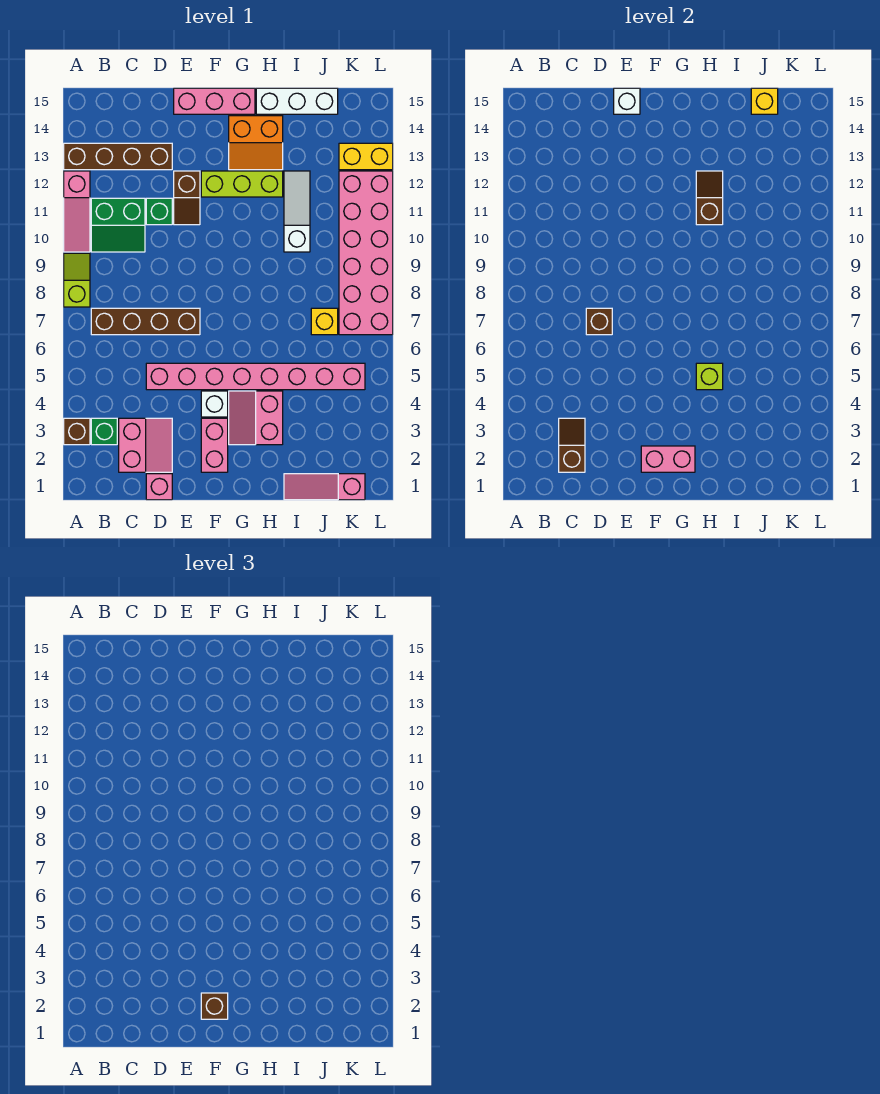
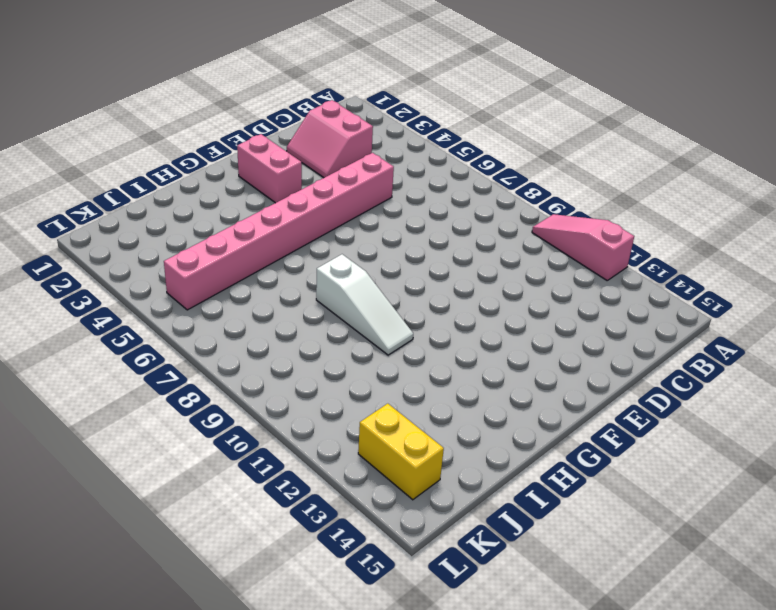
white 1x3 slope [316,254,413,355] -> white 1x3 slope moved to [284,171,310,252]
yellow 1x2 brick [358,404,444,500] -> yellow 1x2 brick turned to [339,143,393,170]
none -> brown 1x1 brick [64,418,90,445]
none -> lime 1x2 slope [64,253,90,307]
none -> brown 1x4 brick [64,143,172,170]
none -> green 1x1 brick [91,418,117,445]

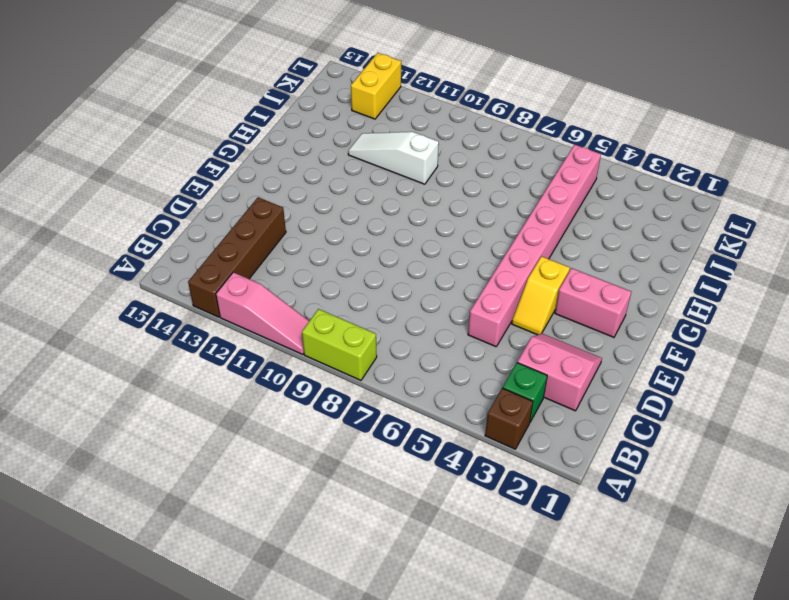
lime 1x2 brick [302,309,377,380] -> lime 1x2 slope [64,253,90,307]
yellow 1x2 slope [512,256,570,335] -> white 1x1 brick [201,391,228,417]
none -> brown 1x4 brick [91,308,200,335]
none -> green 2x2 slope [91,198,145,252]
none -> pink 1x1 brick [146,474,172,500]
none -> green 1x1 brick [146,198,172,225]

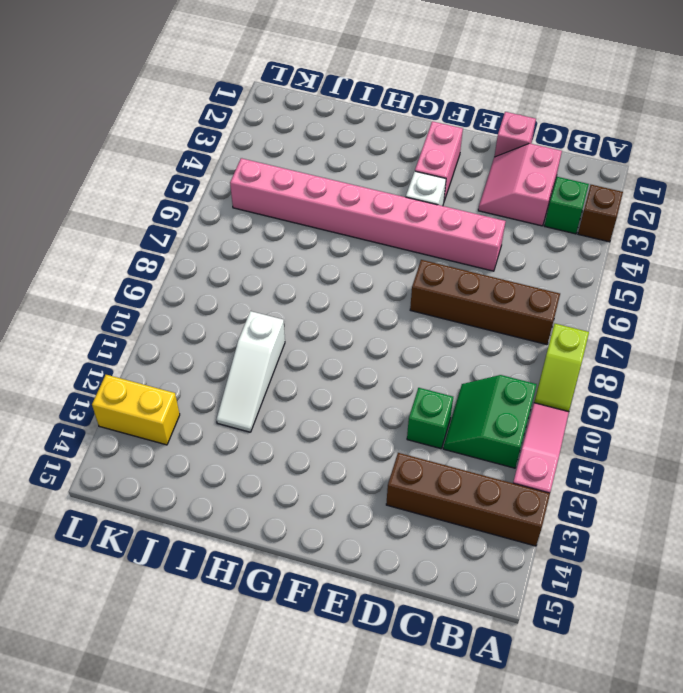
green 2x2 slope [443,375,537,468] -> green 2x2 slope turned to [91,198,145,252]
none -> brown 1x2 slope [174,171,200,225]
none -> pink 1x3 brick [174,88,255,114]
none -> lime 1x3 brick [201,171,283,197]
none -> pink 2x2 slope [229,391,283,445]

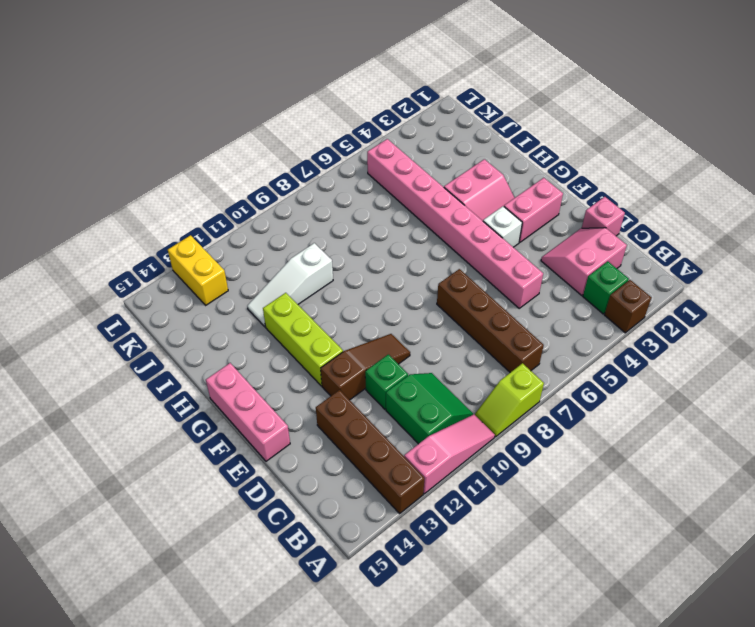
brown 1x3 slope [321,334,410,400] -> brown 1x2 slope [174,171,200,225]
none -> orange 2x2 slope [229,116,283,170]
none -> white 1x3 brick [256,88,338,114]
none -> pink 1x3 slope [284,474,365,500]
none -> yellow 1x1 brick [311,308,338,335]

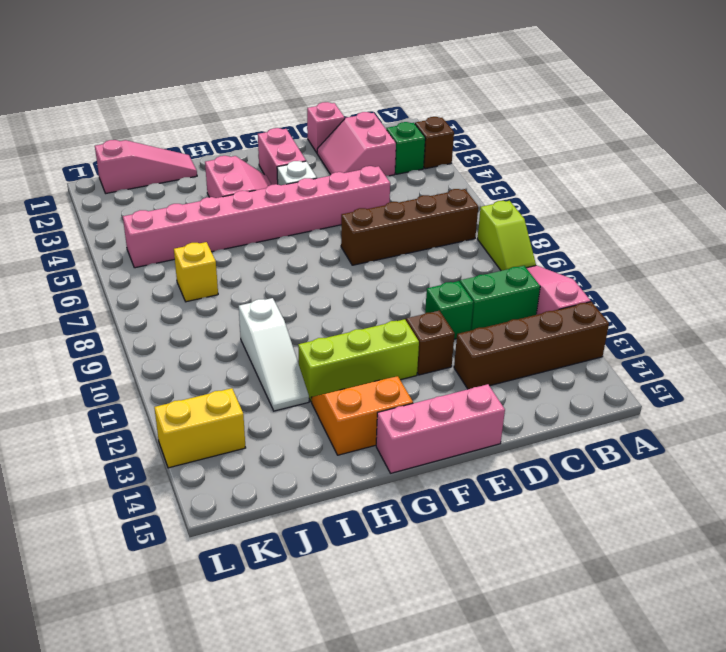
none -> white 1x3 brick [256,88,338,114]
none -> pink 2x6 brick [339,171,393,335]
none -> brown 1x2 slope [559,418,585,472]
none -> brown 1x1 brick [586,308,612,335]

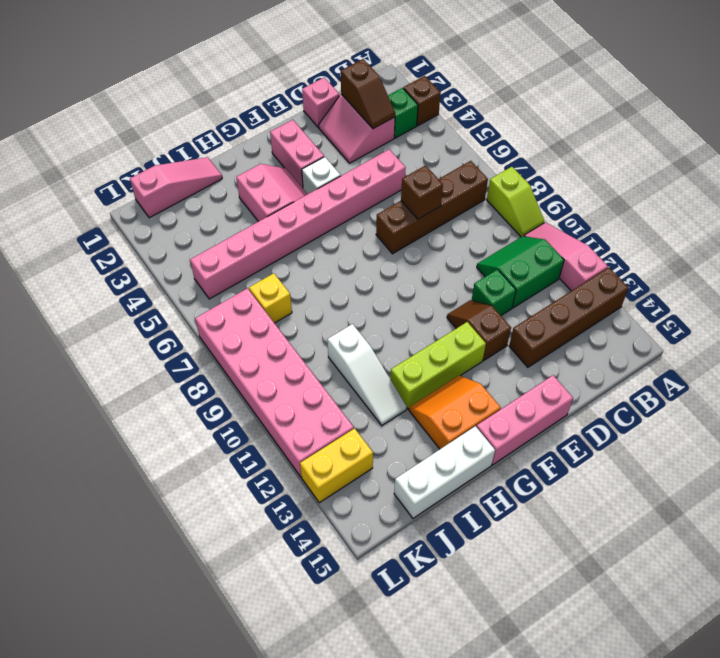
none -> white 1x1 brick [614,88,640,114]
none -> pink 1x2 brick [641,446,695,472]
none -> lime 1x1 brick [696,363,723,390]
none -> brown 1x2 slope [696,171,723,225]

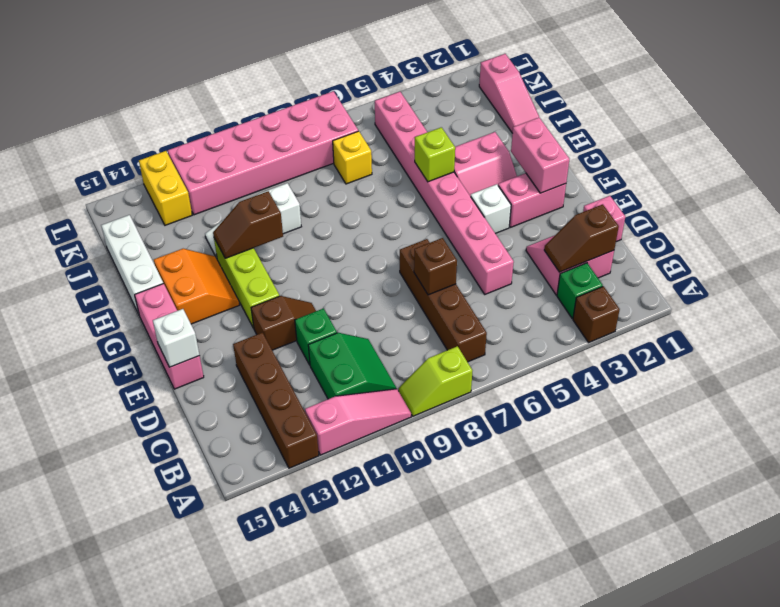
none -> yellow 1x1 brick [751,88,778,114]
none -> brown 1x1 brick [201,993,228,1019]

